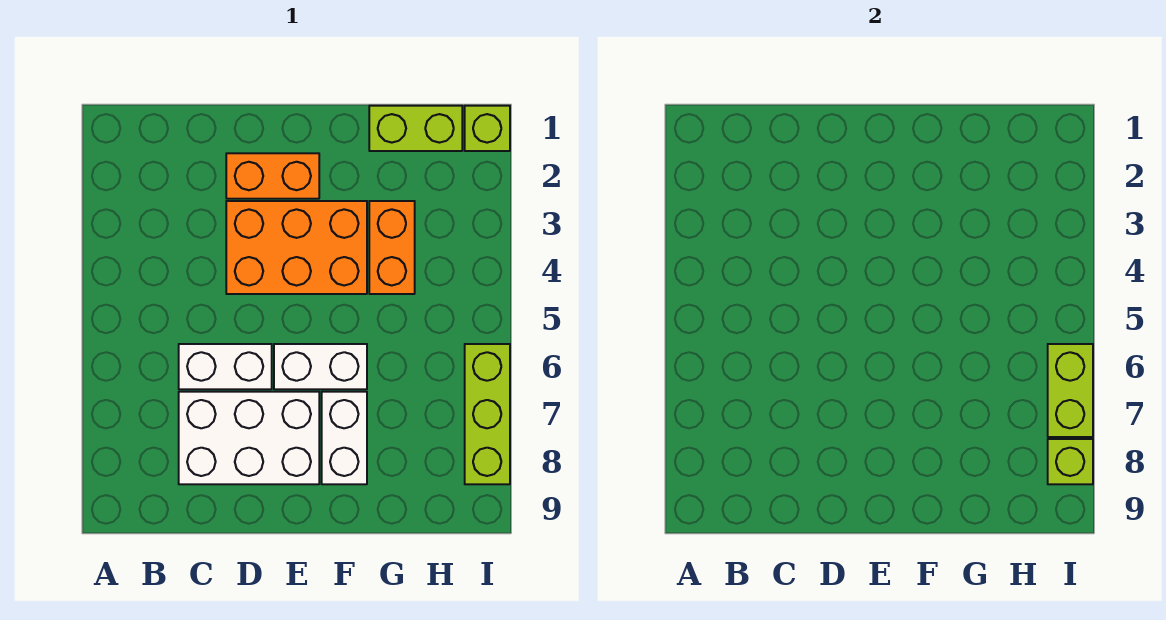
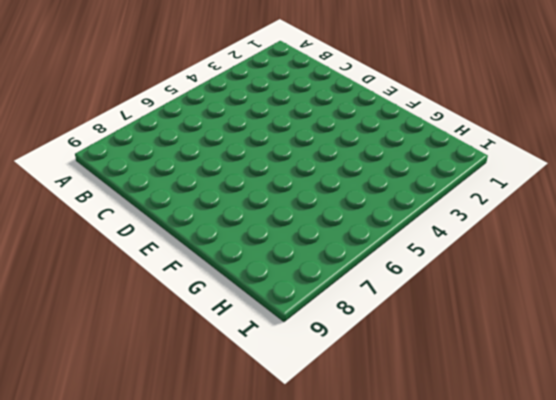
none -> white 1x2 brick [179,344,272,389]
none -> white 2x3 brick [179,392,319,484]
none -> orange 1x2 brick [226,153,319,199]

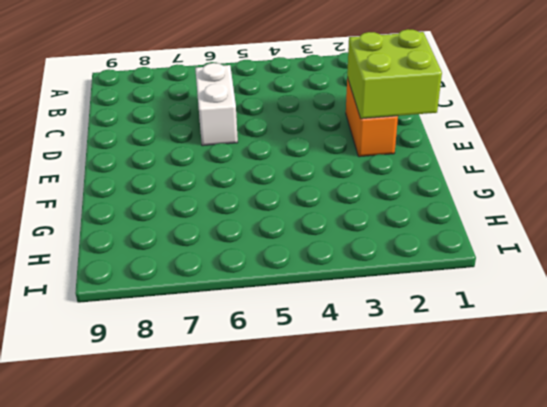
lime 2x2 brick [347,29,442,119] -> none
none -> white 2x3 brick [179,392,319,484]
none -> orange 2x3 brick [226,201,367,294]
none -> white 1x2 brick [274,344,367,389]

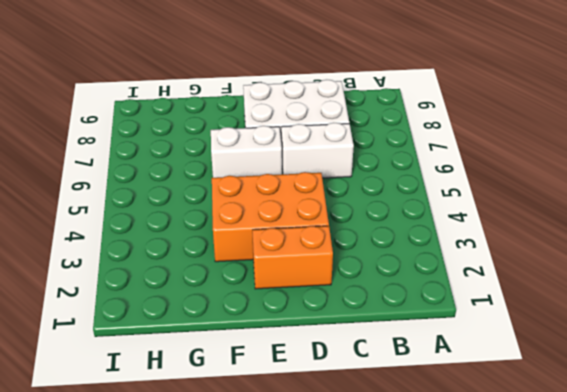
none -> white 1x2 brick [322,392,367,484]
none -> lime 1x2 brick [369,106,462,151]
none -> orange 1x2 brick [369,201,415,294]

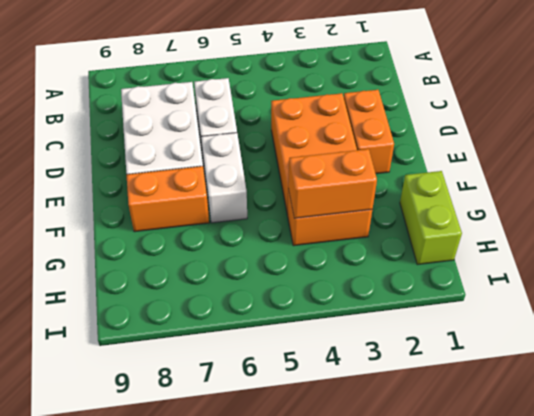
orange 1x2 brick [126,166,209,232] -> white 1x2 brick [322,392,367,484]
orange 1x2 brick [288,149,377,218] -> none
none -> lime 1x1 brick [465,106,510,151]
none -> lime 1x3 brick [465,344,510,484]
none -> lime 1x2 brick [1048,344,1093,437]

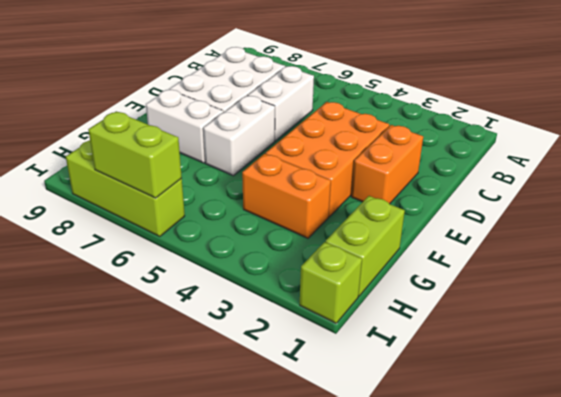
none -> lime 1x1 brick [1048,439,1093,484]

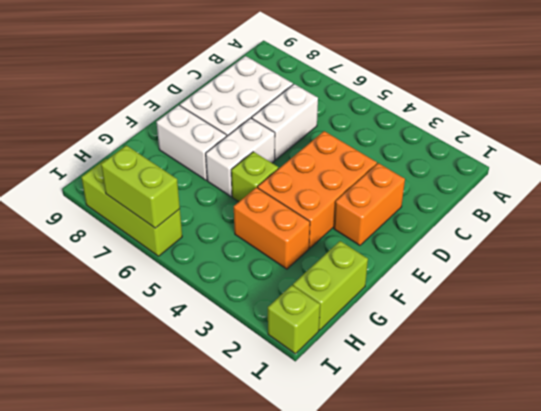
lime 1x1 brick [231,152,278,202] -> lime 1x1 brick moved to [1048,439,1093,484]

